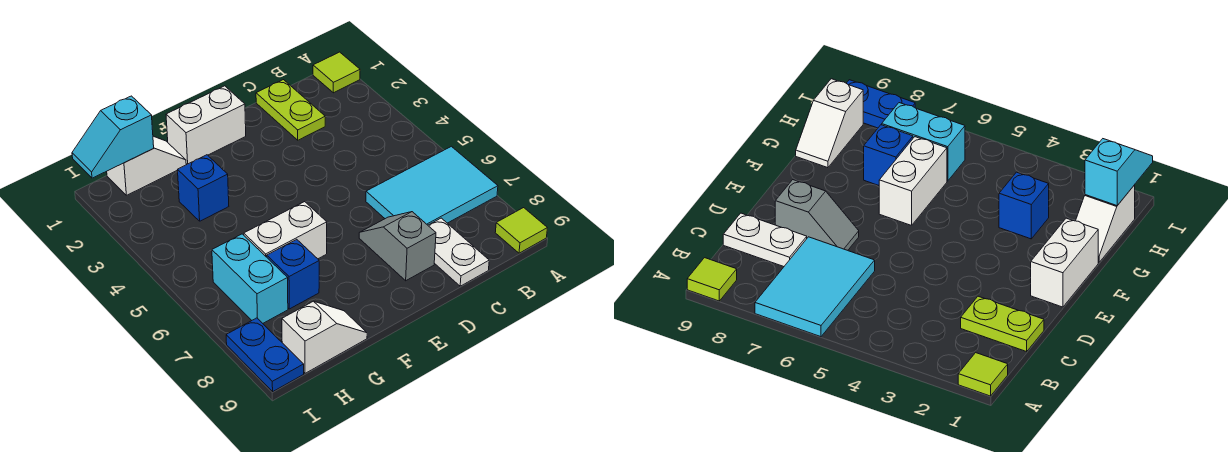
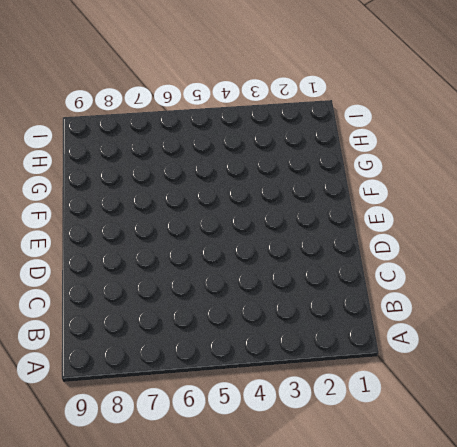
none -> lime 1x1 tile [313,52,360,93]
none -> cyan 2x3 tile [366,146,498,225]
none -> lime 1x1 tile [495,208,547,253]

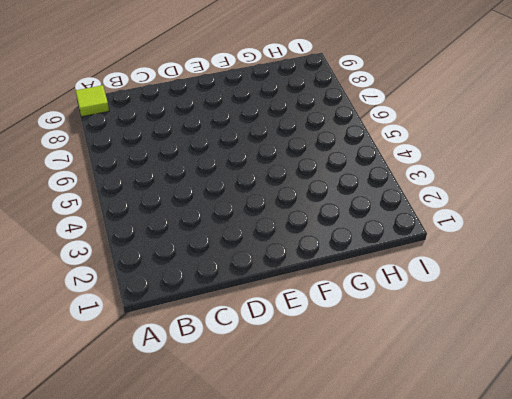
none -> lime 1x1 tile [313,52,360,93]
none -> cyan 2x3 tile [366,146,498,225]
none -> lime 1x2 plate [256,80,325,140]

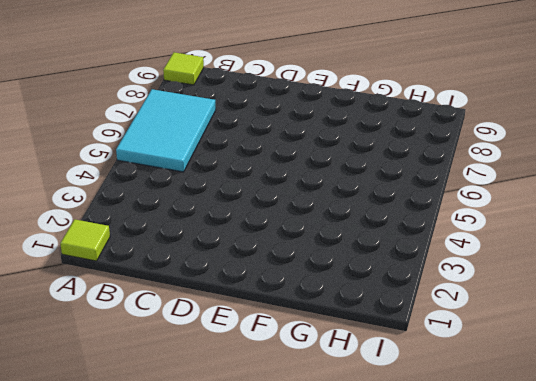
cyan 2x3 tile [116,89,216,172] -> cyan 2x3 tile turned to [366,146,498,225]
none -> lime 1x2 plate [256,80,325,140]
none -> white 1x2 plate [428,218,489,286]
none -> grey 1x2 slope [359,212,436,281]

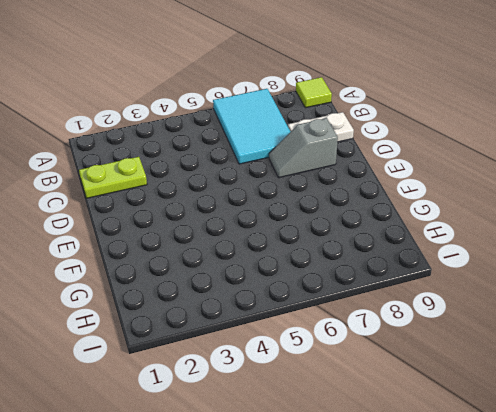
none -> lime 1x1 tile [313,52,360,93]
none -> white 1x2 brick [166,86,246,164]
none -> white 1x2 brick [244,202,327,259]

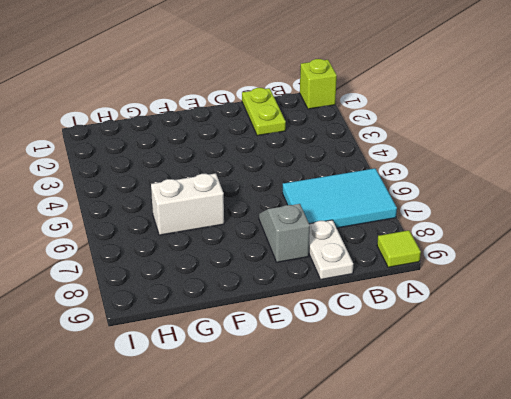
lime 1x1 brick [300,59,337,109] -> lime 1x1 tile [313,52,360,93]
none -> white 1x2 brick [166,86,246,164]
none -> white 1x2 slope [107,136,186,195]
none -> blue 1x1 brick [178,155,229,221]

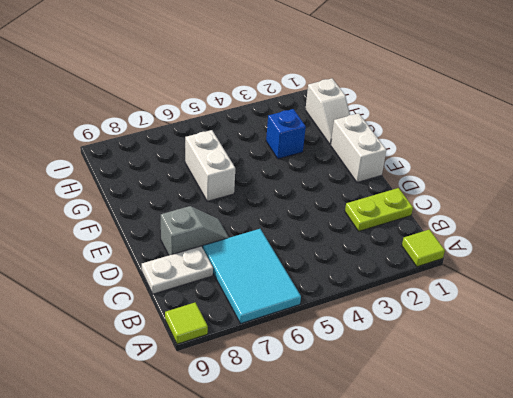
none -> blue 1x1 brick [267,239,319,309]
none -> white 1x2 slope [282,301,367,373]
none -> cyan 1x2 brick [212,234,288,323]

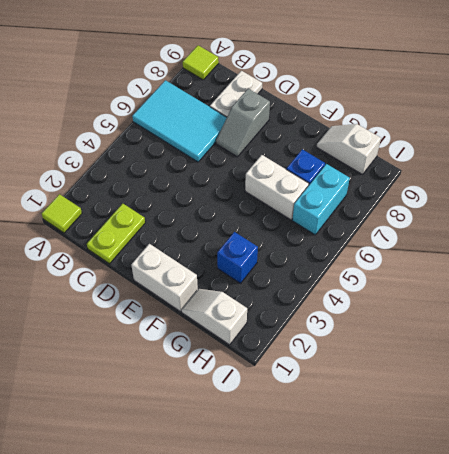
none -> blue 1x2 plate [226,318,304,391]
none -> cyan 1x2 slope [72,96,154,178]

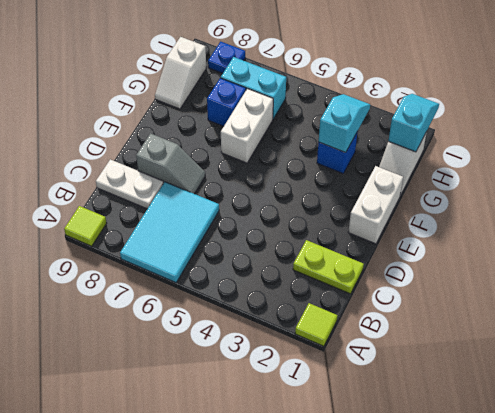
cyan 1x2 slope [319,94,370,152] -> none
blue 1x1 plate [208,42,245,73] -> blue 1x2 plate [226,318,304,391]

